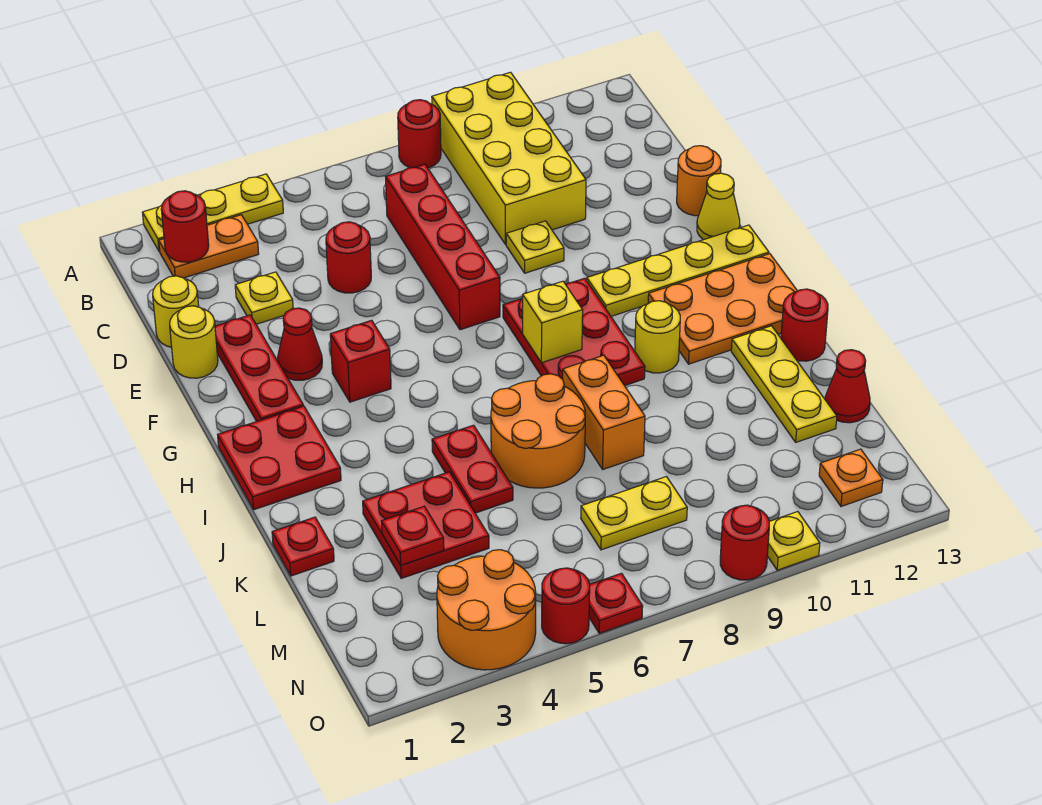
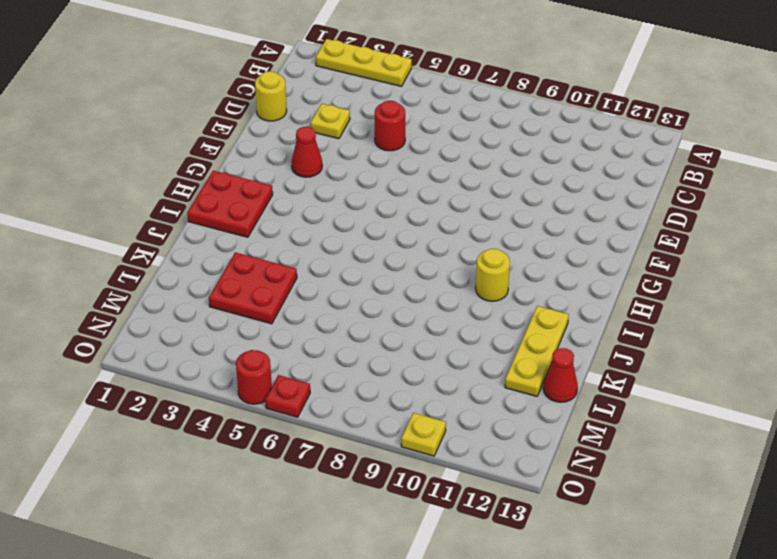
none -> red 1x1 round brick [398,100,441,168]
none -> yellow 2x4 brick [432,72,586,245]
none -> orange 1x2 plate [159,215,259,278]
none -> red 1x4 brick [386,164,500,330]

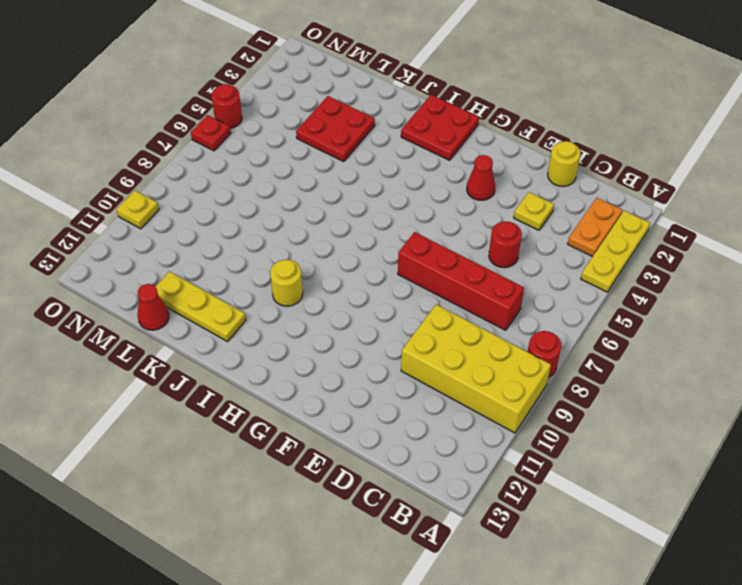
none -> yellow 1x1 round brick [170,306,218,378]
none -> red 1x3 plate [215,315,303,421]
none -> yellow 1x1 plate [506,221,564,273]
none -> orange 1x1 round brick [677,146,721,216]

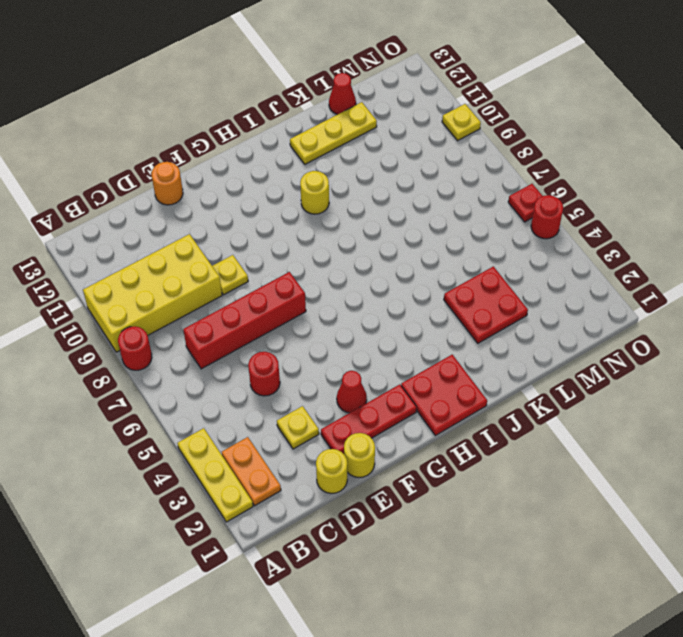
none -> yellow 1x1 cone [697,173,740,240]
none -> red 1x1 brick [330,320,391,402]
none -> red 2x3 plate [503,278,645,386]
none -> yellow 1x4 plate [587,225,769,316]

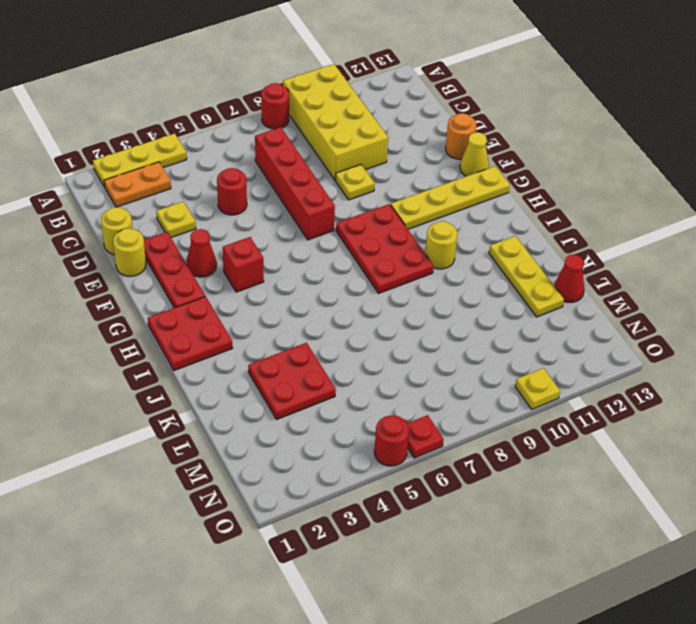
none -> orange 2x3 plate [648,254,797,364]
none -> red 1x2 plate [432,425,513,513]
none -> orange 2x2 round brick [491,374,585,488]
none -> orange 1x2 brick [563,355,645,469]

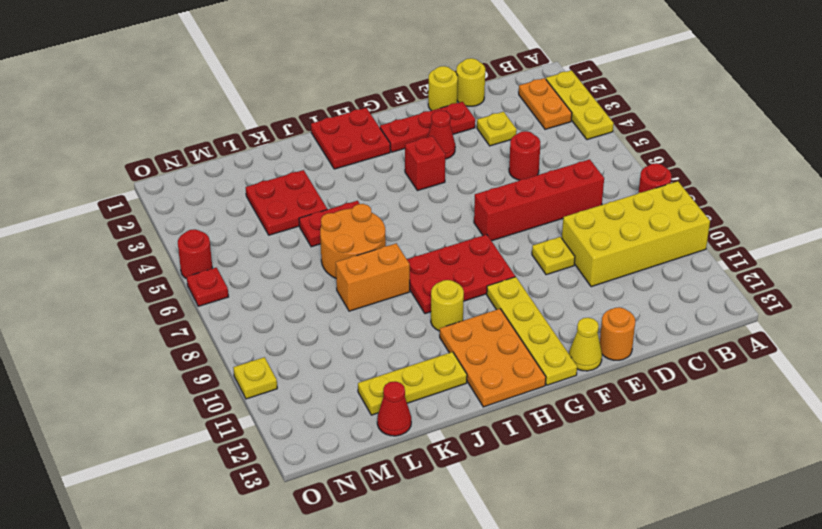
none -> red 1x1 round brick [781,289,828,361]
none -> red 1x1 plate [272,517,334,576]
none -> yellow 1x2 plate [581,477,687,550]
none -> orange 2x2 round brick [437,550,536,670]

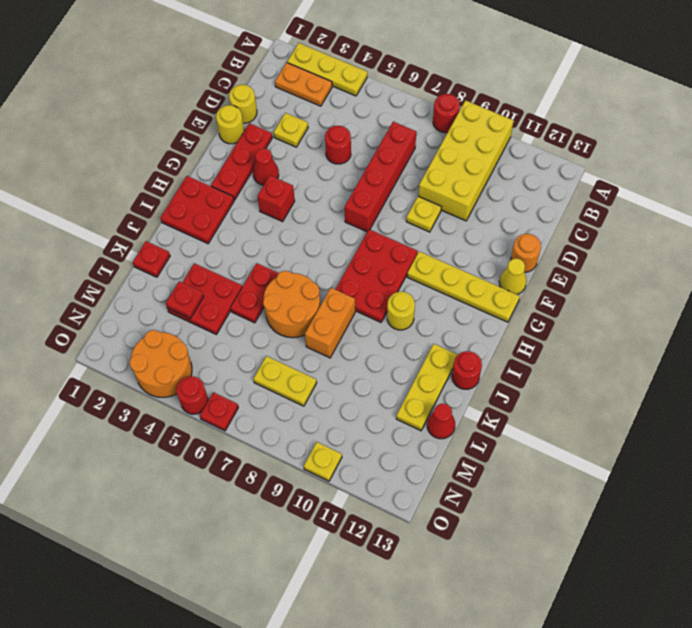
none -> orange 2x3 plate [648,254,797,364]
none -> orange 1x1 plate [819,449,883,507]
none -> red 1x1 round brick [720,505,769,580]
none -> red 1x1 round brick [161,191,209,262]

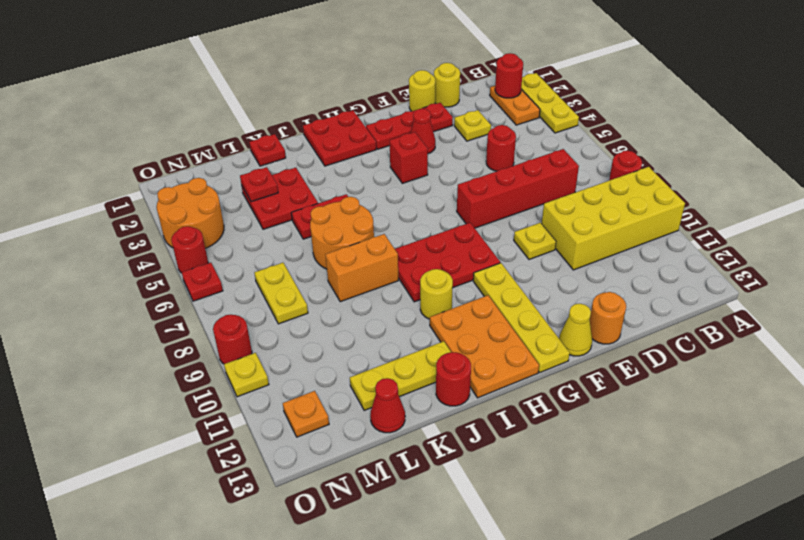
none -> yellow 1x1 brick [522,281,583,363]

